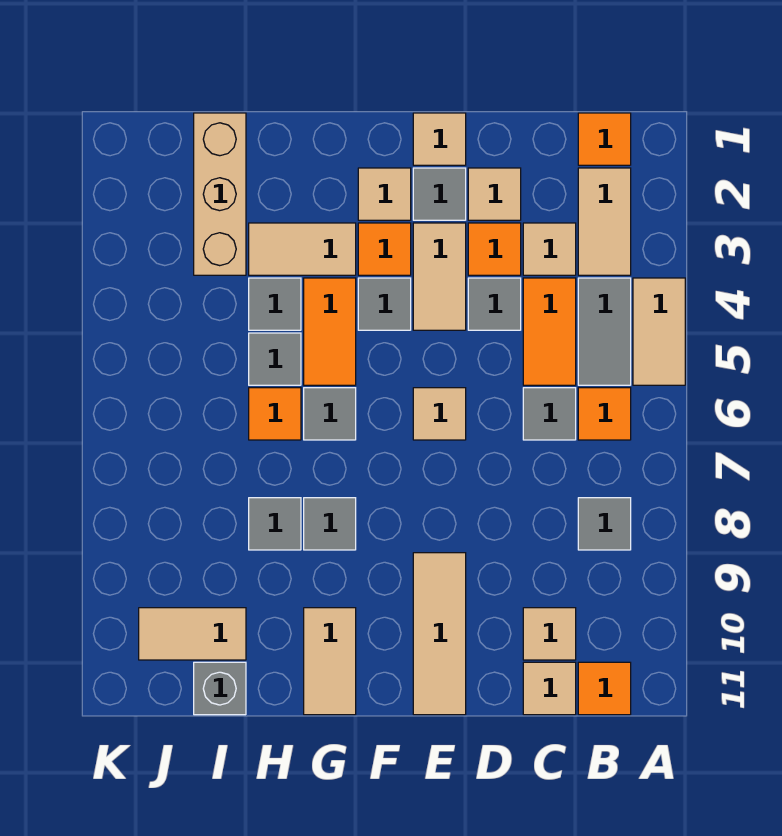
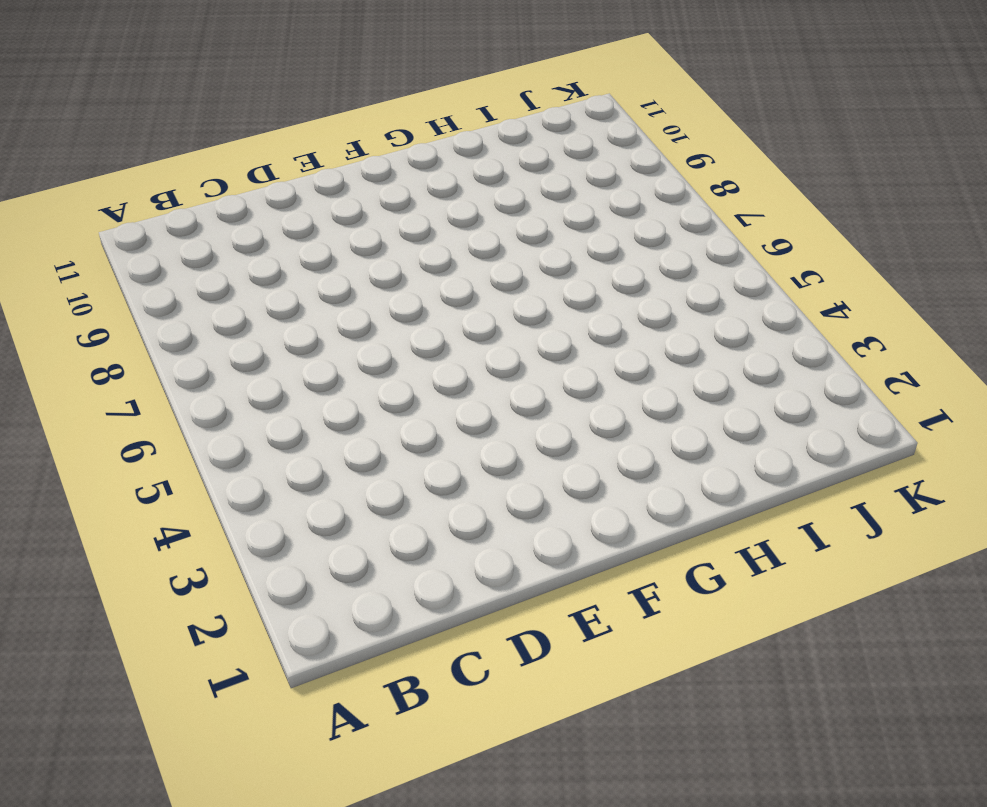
none -> tan 1x2 tile [633,278,685,385]
none -> orange 1x1 tile [578,113,631,165]
none -> tan 1x2 tile [578,168,631,275]
none -> grey 1x2 tile [578,278,631,385]

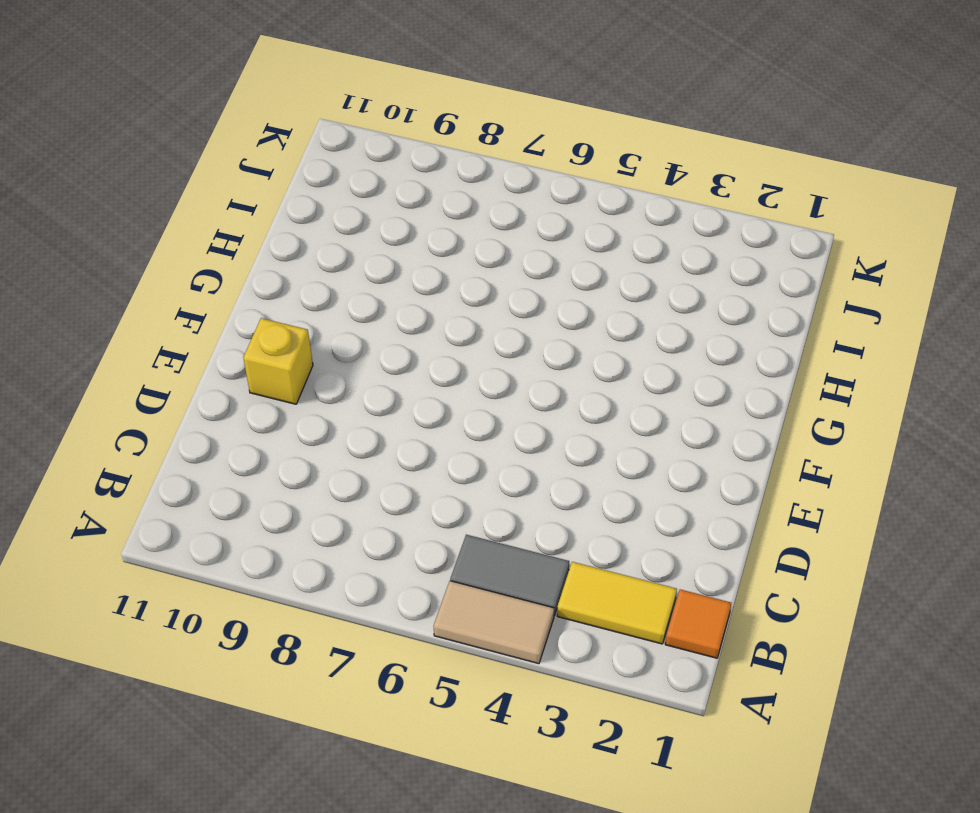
yellow 1x2 tile [557,562,677,644] -> tan 1x2 tile [578,168,631,275]
yellow 1x1 brick [243,318,313,404] -> tan 1x3 tile [413,553,466,715]
none -> orange 1x1 tile [578,388,631,440]
none -> grey 1x1 tile [578,498,631,550]
none -> orange 1x1 tile [578,662,631,715]
none -> tan 1x1 tile [523,223,576,275]

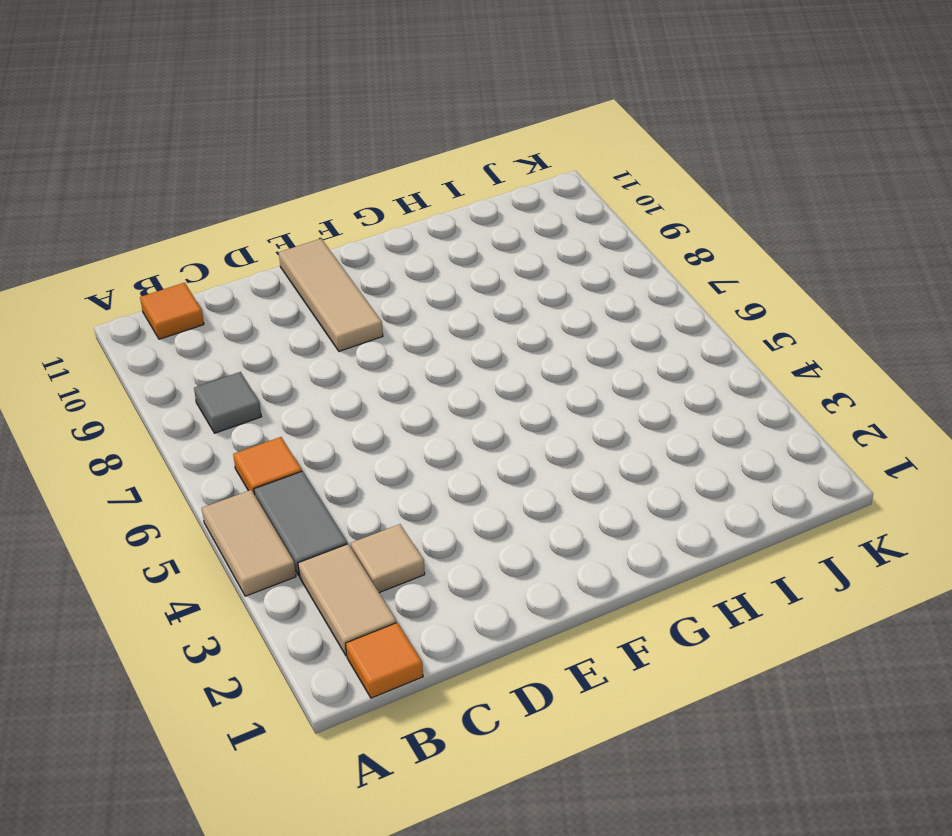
none -> orange 1x2 tile [523,278,576,385]
none -> grey 1x1 tile [523,388,576,440]
none -> tan 1x1 tile [523,608,576,660]
none -> tan 1x1 tile [523,662,576,715]

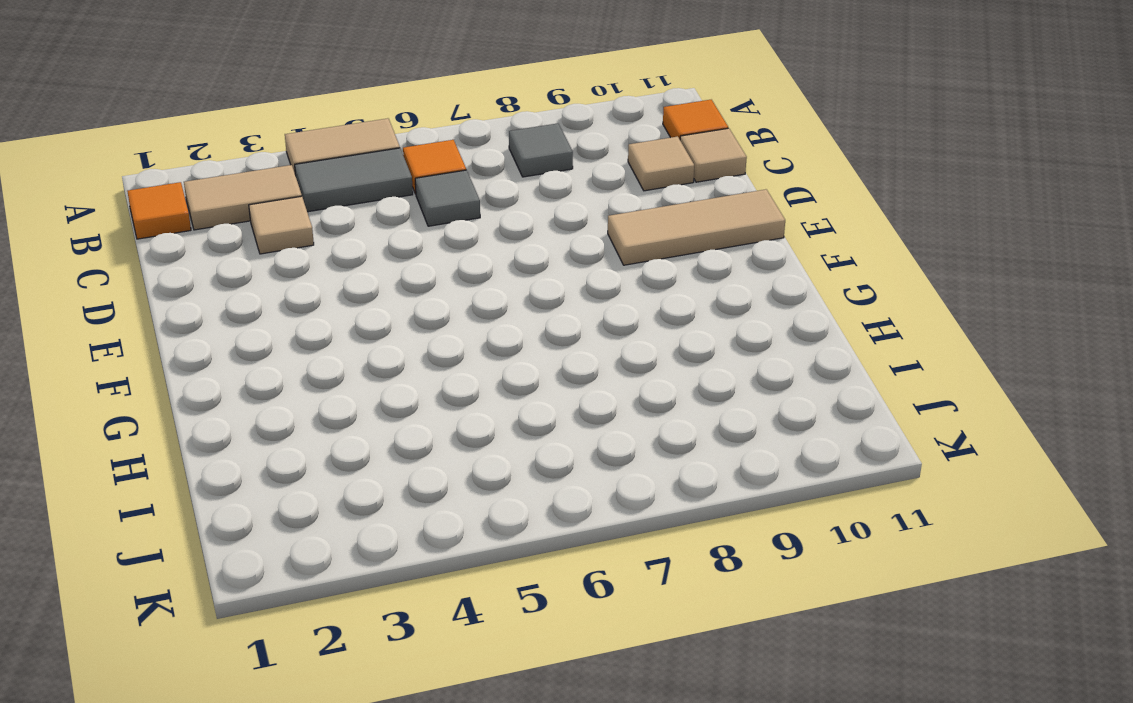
none -> orange 1x2 tile [523,278,576,385]
none -> tan 1x1 tile [468,168,521,220]
none -> orange 1x1 tile [468,223,521,275]
none -> grey 1x1 tile [468,278,521,330]

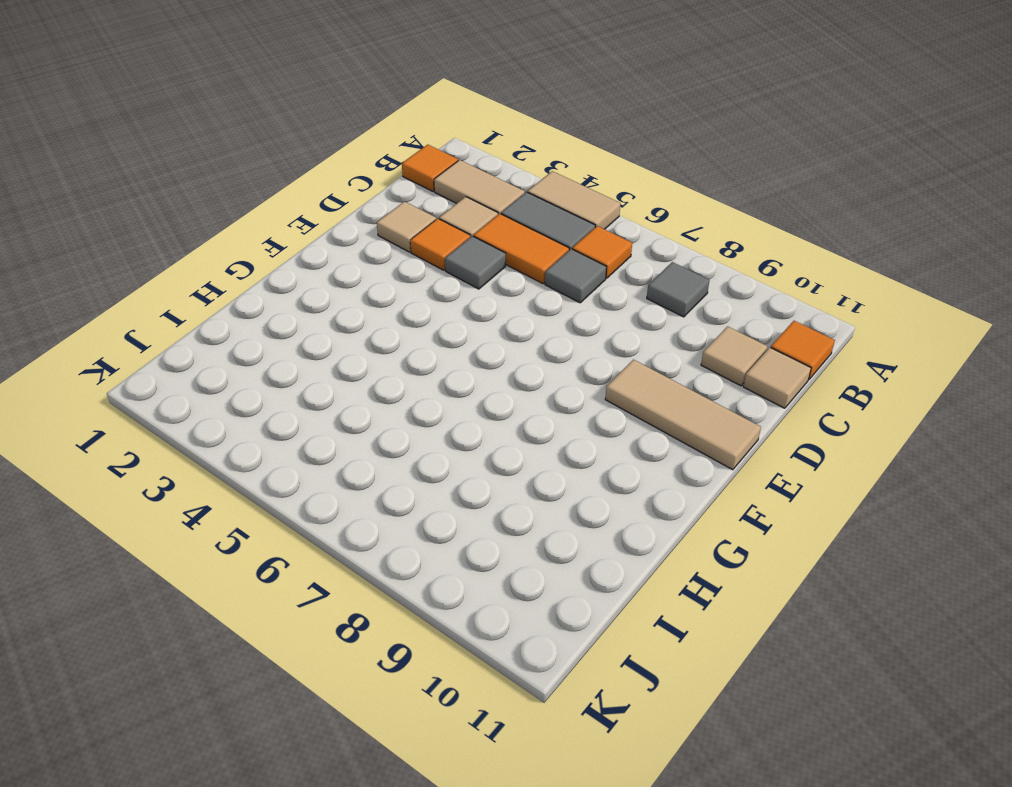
none -> tan 1x1 tile [413,113,466,165]
none -> grey 1x1 tile [413,168,466,220]
none -> tan 1x2 tile [413,223,466,330]
none -> tan 1x1 tile [413,388,466,440]

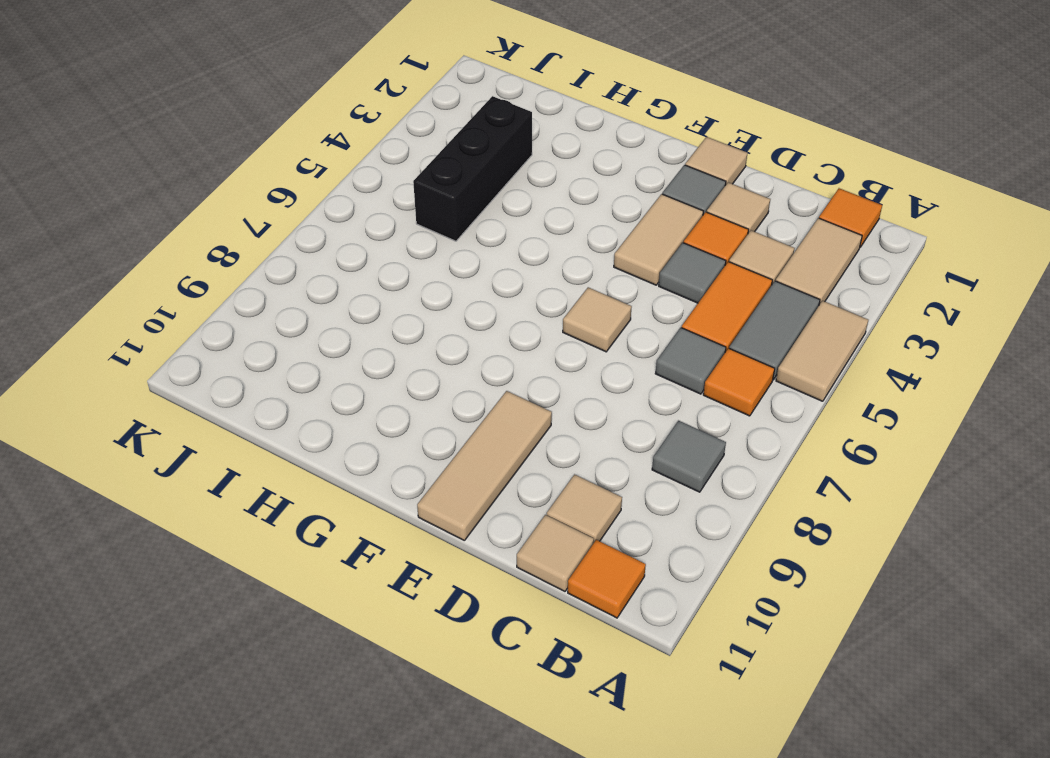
black 1x3 brick [413,96,532,241] -> tan 1x3 brick [194,113,246,275]
none -> tan 1x1 tile [358,168,411,220]
none -> orange 1x1 tile [358,223,411,275]
none -> grey 1x1 tile [358,278,411,330]
none -> tan 1x2 tile [249,223,356,275]

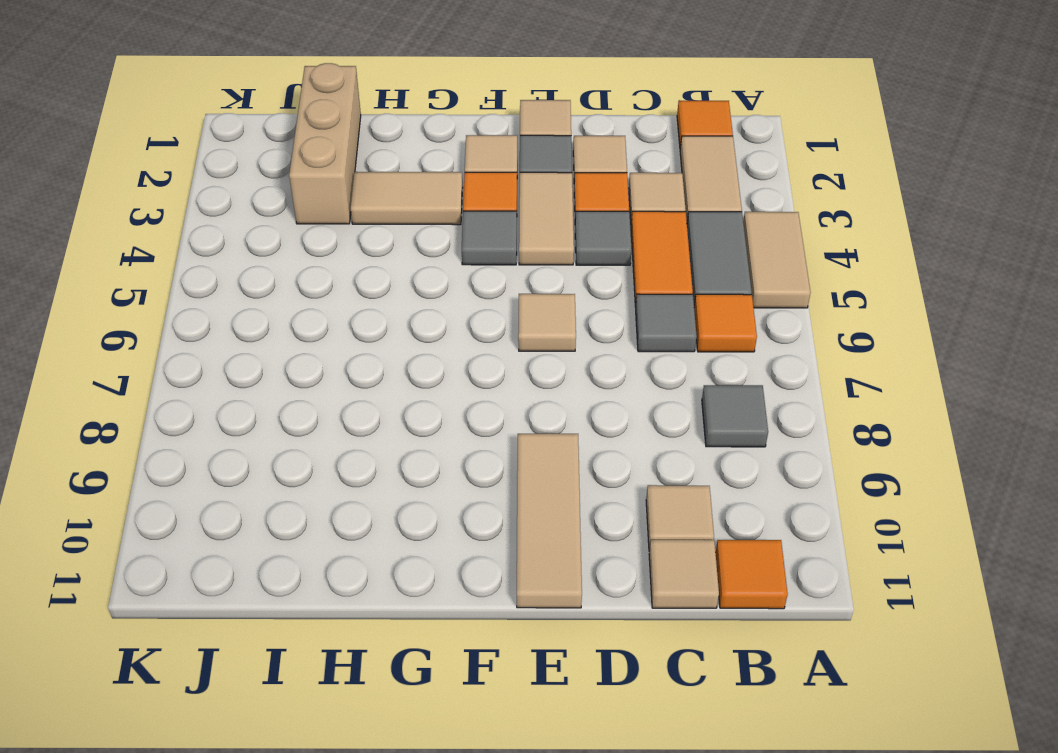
none -> orange 1x2 tile [304,278,356,385]
none -> grey 1x1 tile [304,388,356,440]
none -> grey 1x1 tile [304,498,356,550]
none -> tan 1x2 tile [304,608,356,715]

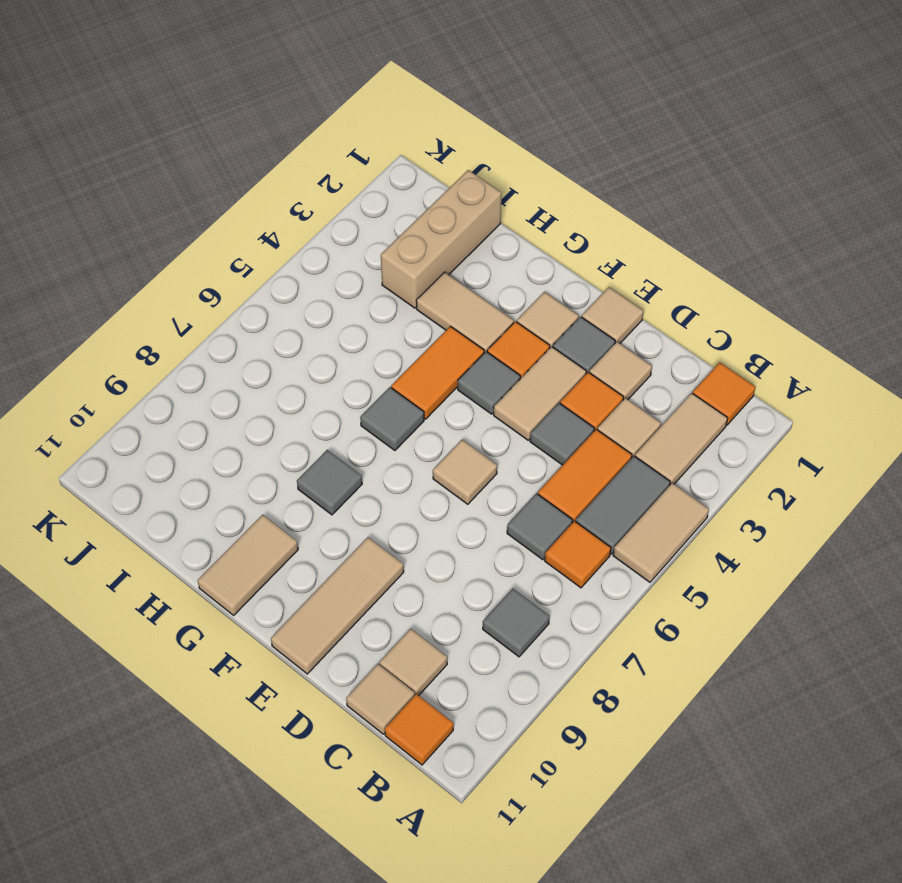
none -> grey 1x1 tile [249,278,301,330]
none -> grey 1x1 tile [249,333,301,385]
none -> orange 1x1 tile [249,388,301,440]
none -> grey 1x1 tile [249,498,301,550]

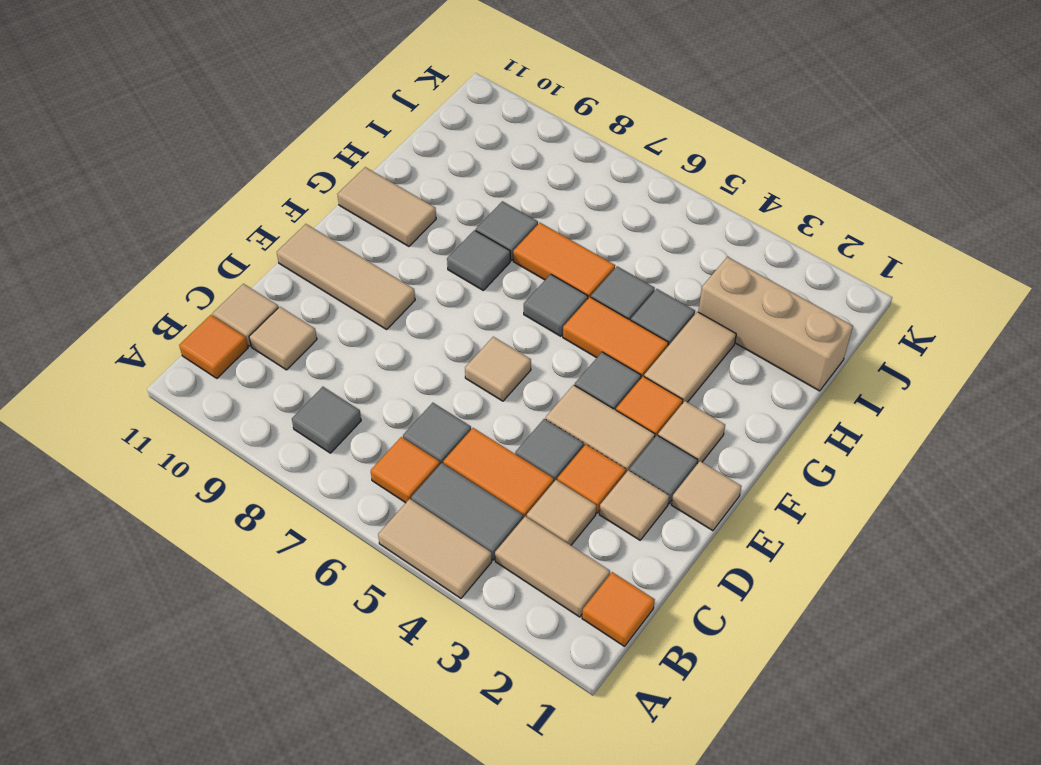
orange 1x2 tile [513,223,615,298] -> orange 1x1 tile [249,388,301,440]
none -> tan 1x2 tile [139,608,246,660]
none -> grey 1x1 brick [194,662,246,715]

